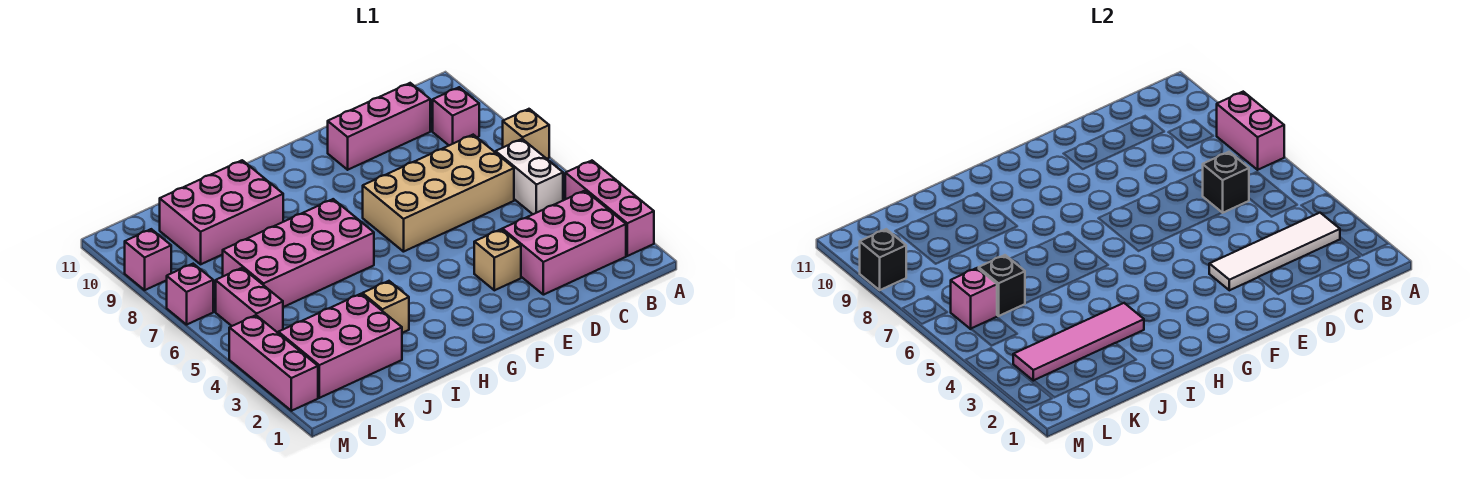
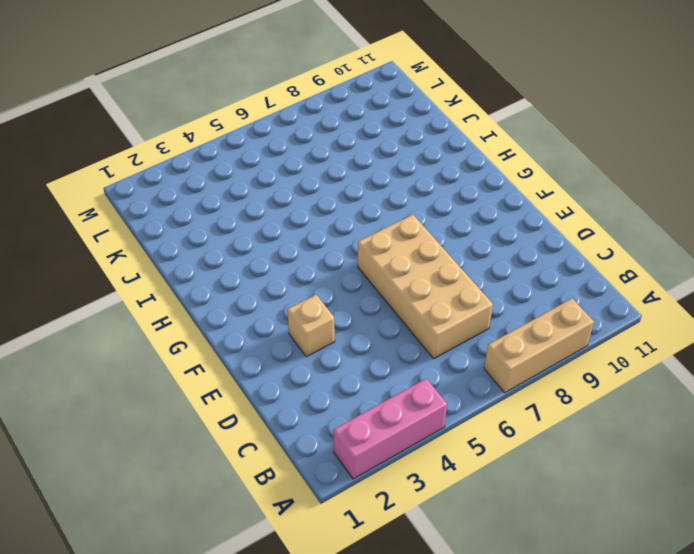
tan 1x3 brick [484,299,594,393] -> tan 1x1 brick [503,109,549,159]
none -> pink 2x3 brick [502,191,626,295]
none -> white 1x2 brick [496,139,563,214]
none -> pink 1x1 brick [433,87,479,145]

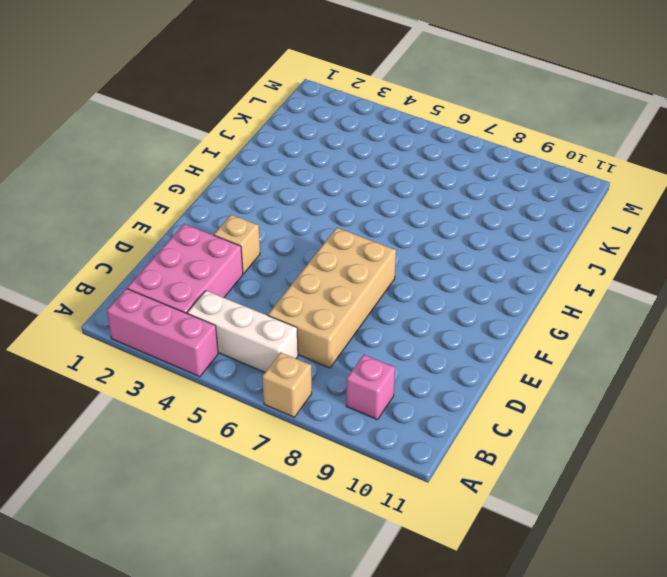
white 1x3 brick [187,291,298,372] -> white 1x2 brick [496,139,563,214]
none -> pink 1x3 brick [328,83,430,170]
none -> pink 2x4 brick [223,199,374,307]
none -> tan 1x1 brick [362,281,409,333]

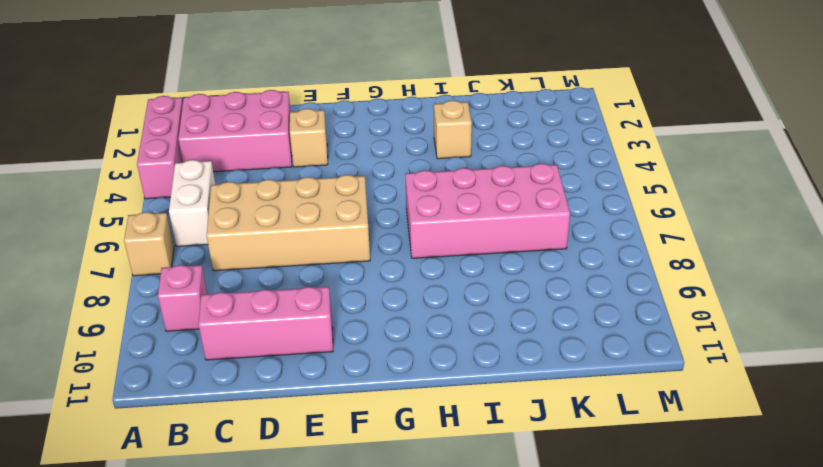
none -> pink 2x3 brick [160,160,283,264]
none -> pink 2x3 brick [278,294,402,398]
none -> pink 1x2 brick [216,268,283,333]

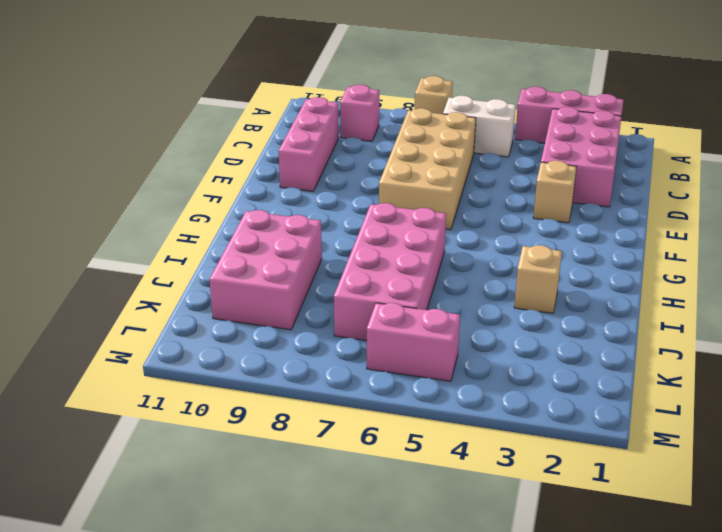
none -> pink 2x3 brick [278,294,402,398]
none -> pink 1x3 brick [229,315,318,411]
none -> pink 1x1 brick [167,264,213,325]

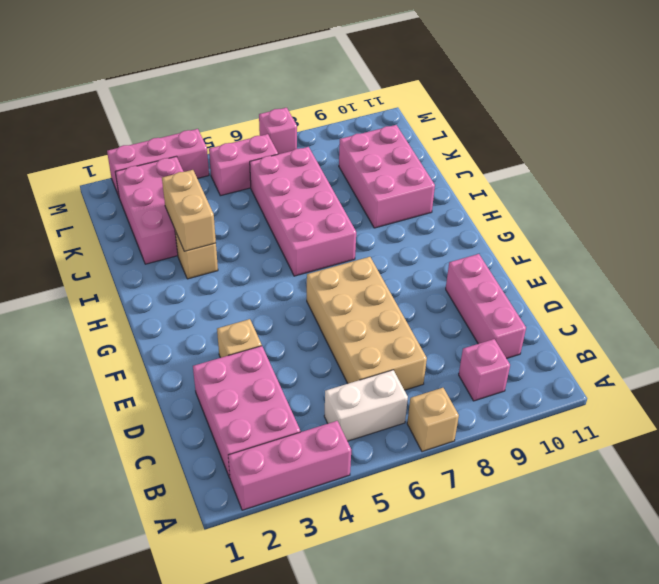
tan 1x2 brick [162,170,216,251] -> pink 1x4 tile [1013,303,1144,381]
none -> pink 1x1 brick [125,229,171,290]
none -> pink 1x2 brick [1217,92,1284,170]
none -> white 1x4 tile [1209,213,1340,290]

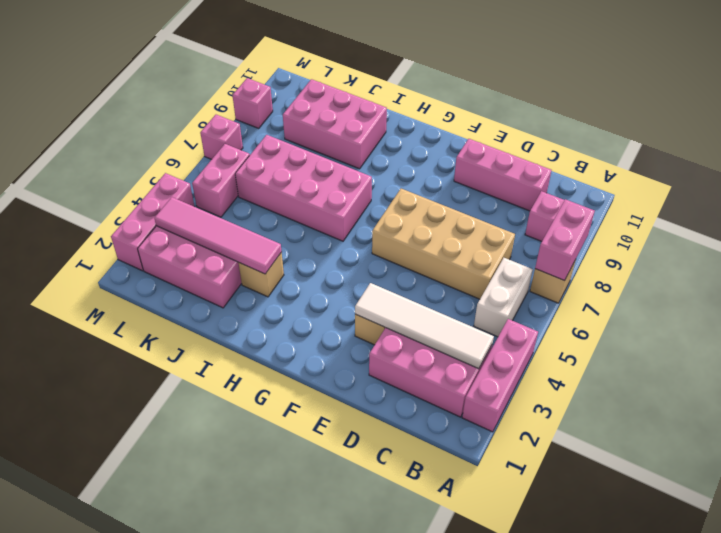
none -> black 1x1 brick [1203,152,1249,213]
none -> black 1x1 brick [979,255,1025,316]
none -> pink 1x1 brick [951,268,997,329]

